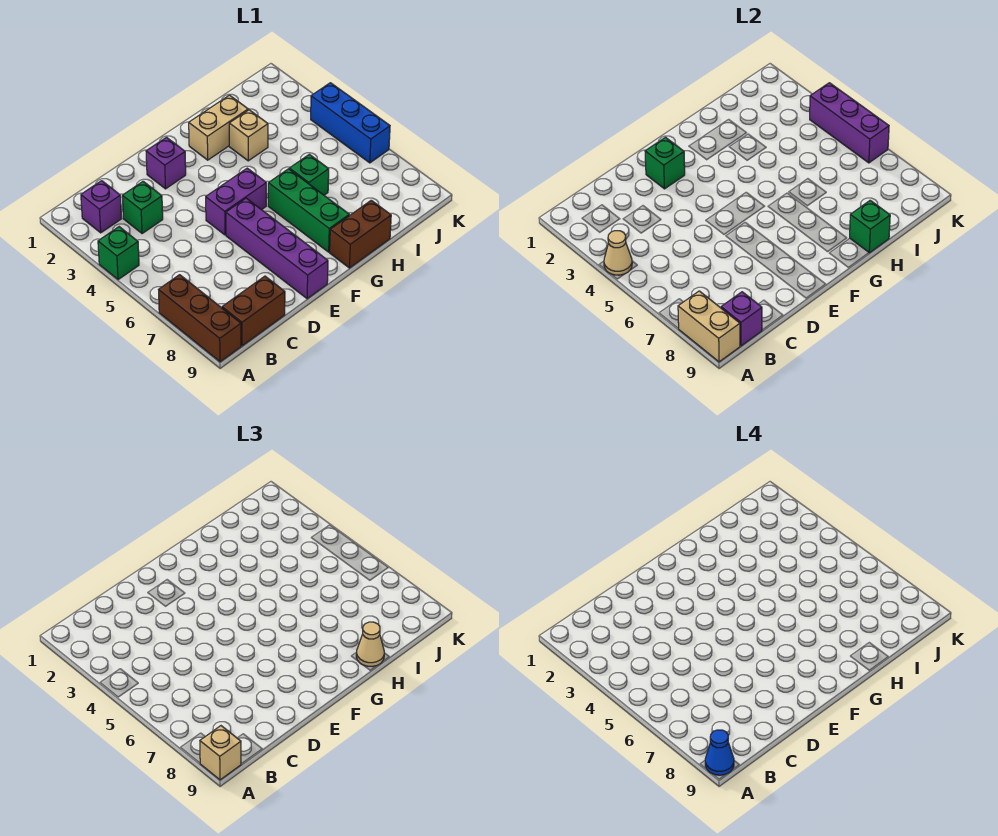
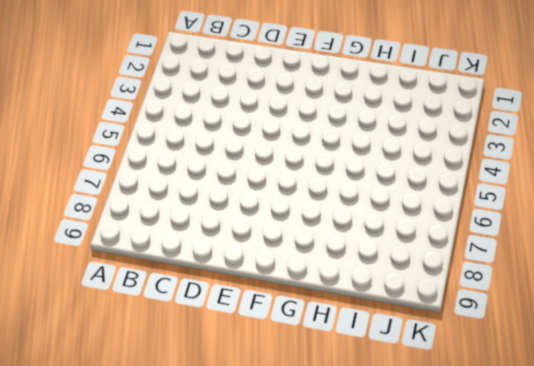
none -> green 1x1 brick [98,227,139,280]
none -> brown 1x3 brick [159,275,241,362]
none -> purple 1x1 brick [81,181,121,233]

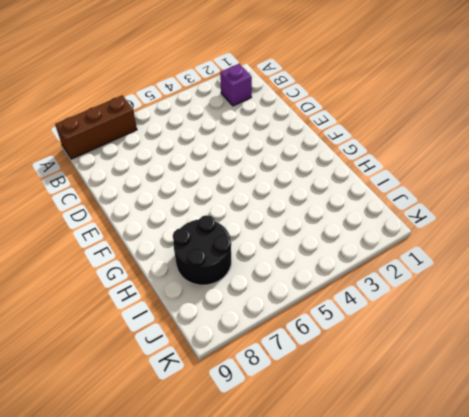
black 2x2 round brick [173,215,231,285] -> none
none -> green 1x1 brick [98,227,139,280]
none -> brown 1x2 brick [222,276,285,346]
none -> green 1x1 brick [122,181,163,234]

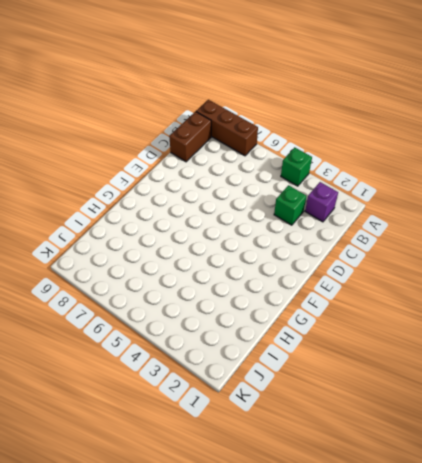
none -> purple 1x1 brick [146,137,186,189]
none -> purple 1x2 brick [206,168,266,235]
none -> purple 1x4 brick [226,198,328,299]

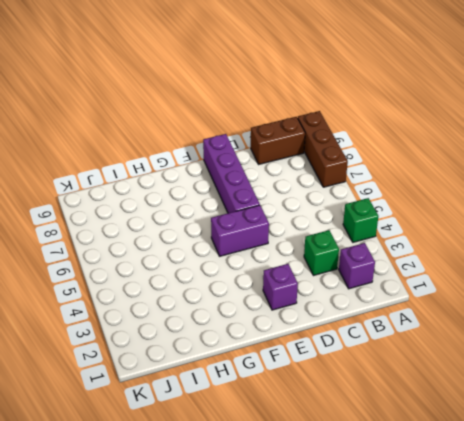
none -> tan 1x2 brick [189,95,248,160]
none -> green 1x3 brick [268,169,349,252]
none -> brown 1x2 brick [330,200,391,268]

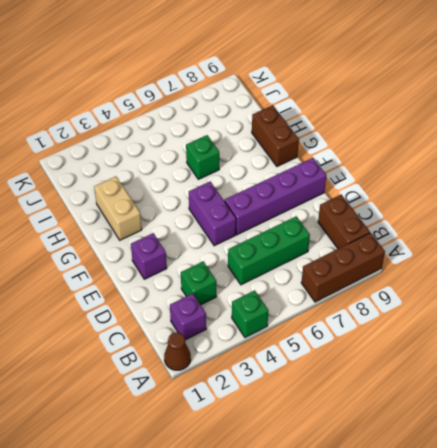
brown 1x1 cone [164,332,191,370] -> none
green 1x3 brick [228,216,310,285] -> green 1x3 brick moved to [268,169,349,252]
none -> tan 1x1 brick [229,110,268,161]
none -> blue 1x3 brick [311,83,390,163]
none -> tan 1x1 cone [604,231,632,275]

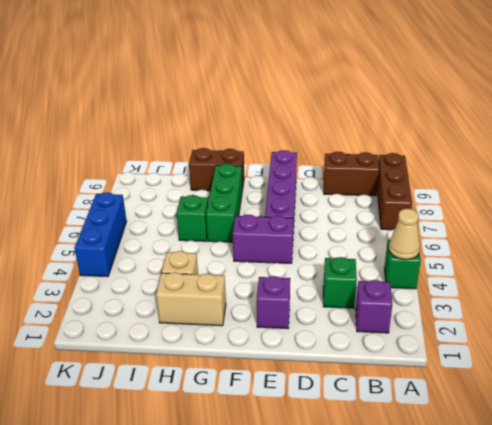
none -> tan 1x2 brick [678,291,740,362]
none -> purple 1x1 brick [721,292,762,346]
none -> green 1x1 brick [645,137,685,189]

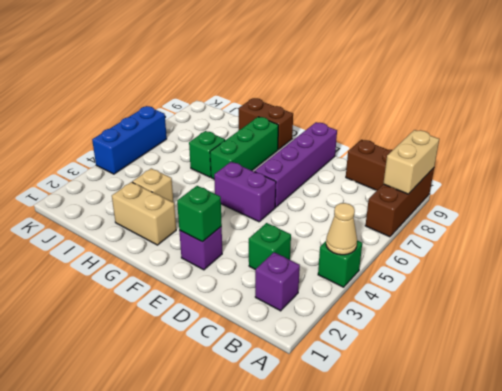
none -> purple 1x1 brick [721,292,762,346]
none -> green 1x1 brick [850,200,890,253]
none -> purple 1x3 brick [810,83,889,163]

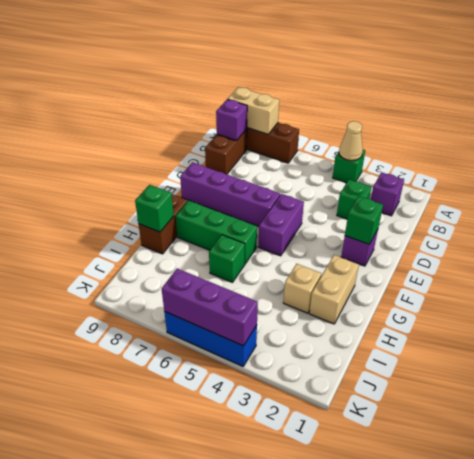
none -> tan 1x1 brick [200,726,241,780]
none -> tan 1x1 cone [356,622,384,667]
none -> blue 1x1 cone [705,730,734,775]

